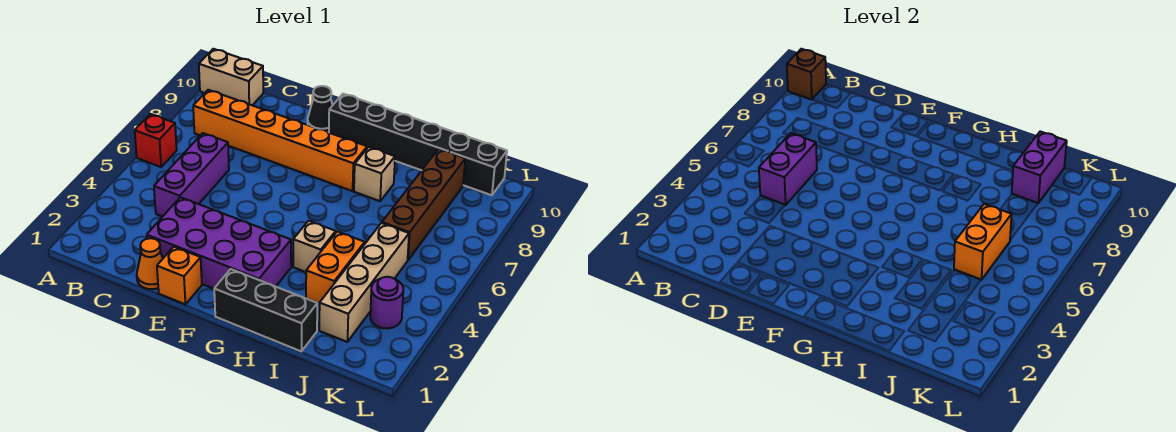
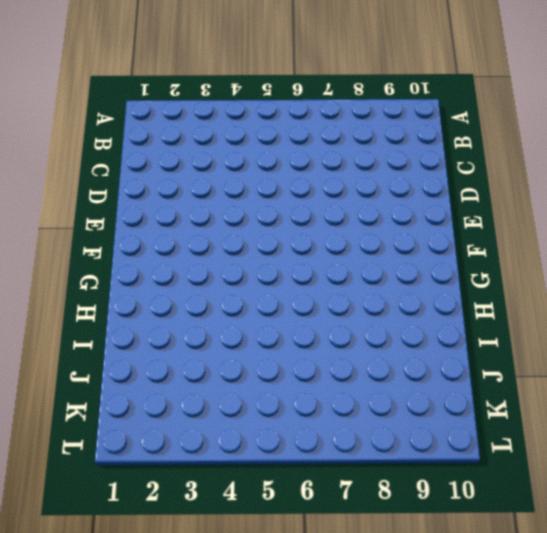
none -> red 1x1 brick [135,114,177,167]
none -> tan 1x2 brick [199,49,263,105]
none -> orange 1x6 brick [193,90,367,191]

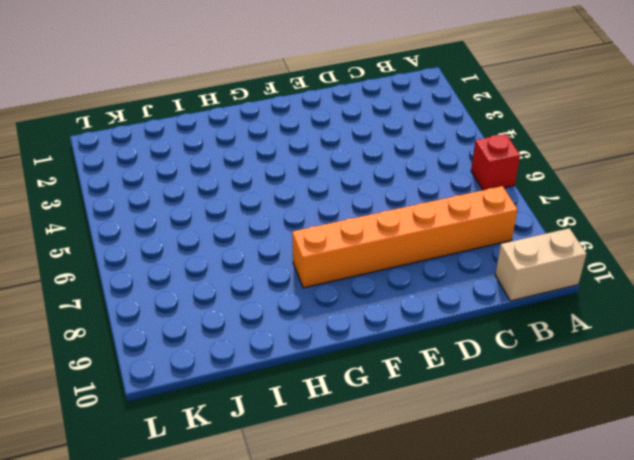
none -> purple 1x3 brick [154,133,229,217]
none -> orange 1x1 cone [137,238,163,289]
none -> purple 2x4 brick [147,197,291,289]

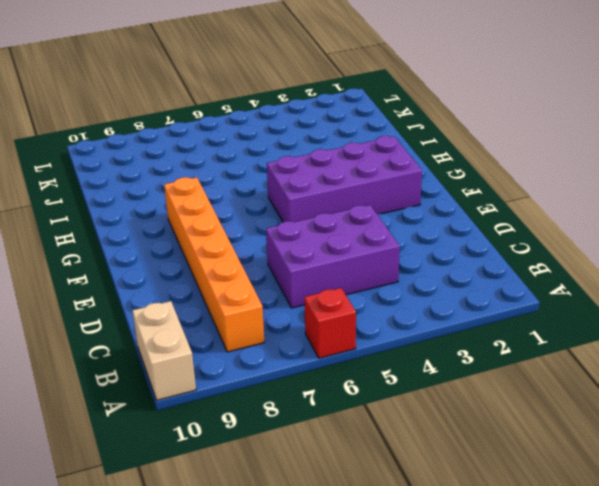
purple 2x3 brick [266,205,400,308] -> purple 1x3 brick [154,133,229,217]
purple 2x4 brick [267,136,422,222] -> purple 2x4 brick turned to [147,197,291,289]
none -> orange 1x1 cone [137,238,163,289]
none -> orange 1x1 brick [157,247,202,304]
none -> black 1x1 cone [308,86,333,132]

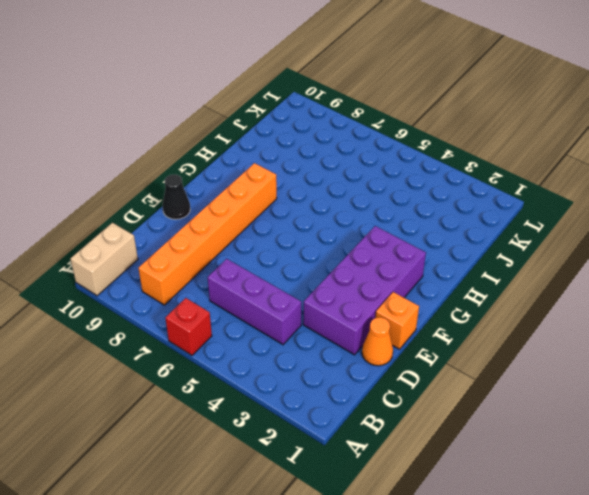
none -> black 1x6 brick [329,94,507,195]
none -> black 1x3 brick [214,269,317,351]
none -> tan 1x1 brick [293,221,336,272]

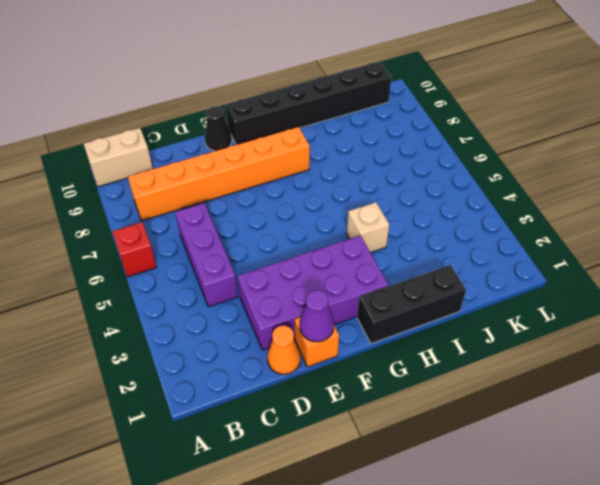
purple 1x1 cone [300,290,334,342] -> none
none -> tan 1x1 brick [354,147,395,201]
none -> orange 1x2 brick [306,232,365,304]
none -> tan 1x4 brick [319,223,409,342]

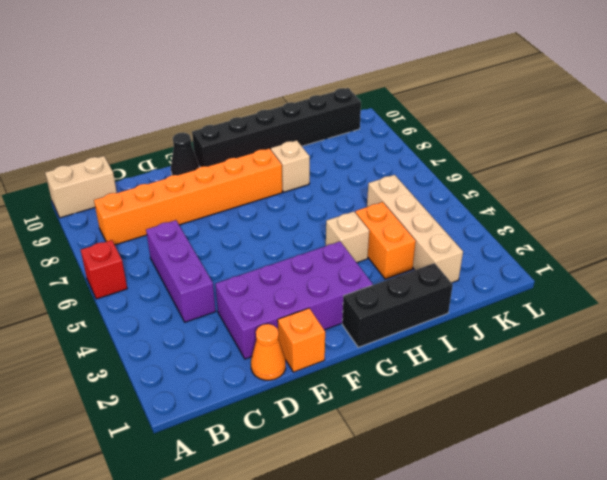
none -> brown 1x4 brick [382,149,465,260]
none -> purple 1x1 round brick [370,277,403,328]
none -> brown 1x1 brick [787,49,826,100]

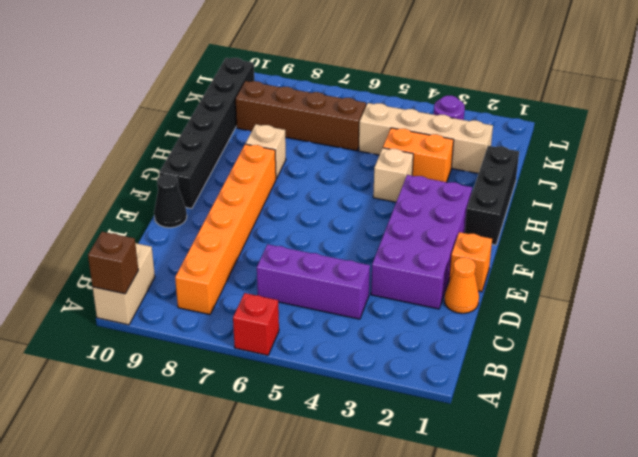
none -> purple 1x2 brick [759,133,817,205]
none -> orange 1x2 brick [954,204,1012,280]
none -> purple 1x2 brick [1012,132,1067,203]

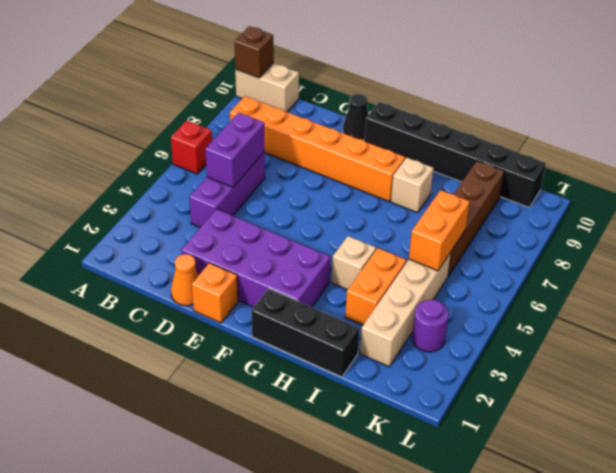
none -> purple 1x2 brick [1012,132,1067,203]

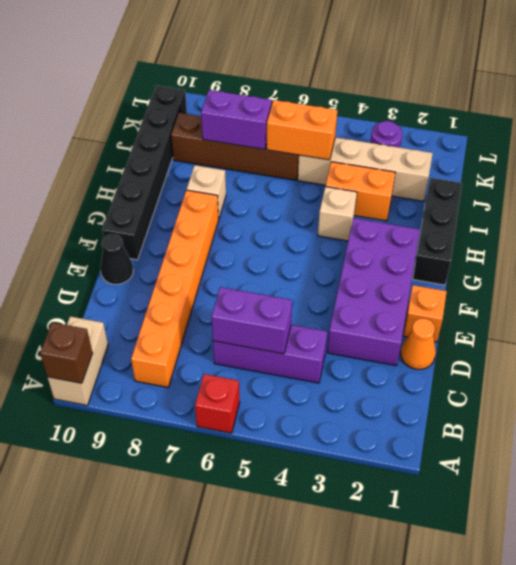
purple 1x2 brick [201,90,272,150] -> purple 1x2 brick moved to [1012,132,1067,203]

